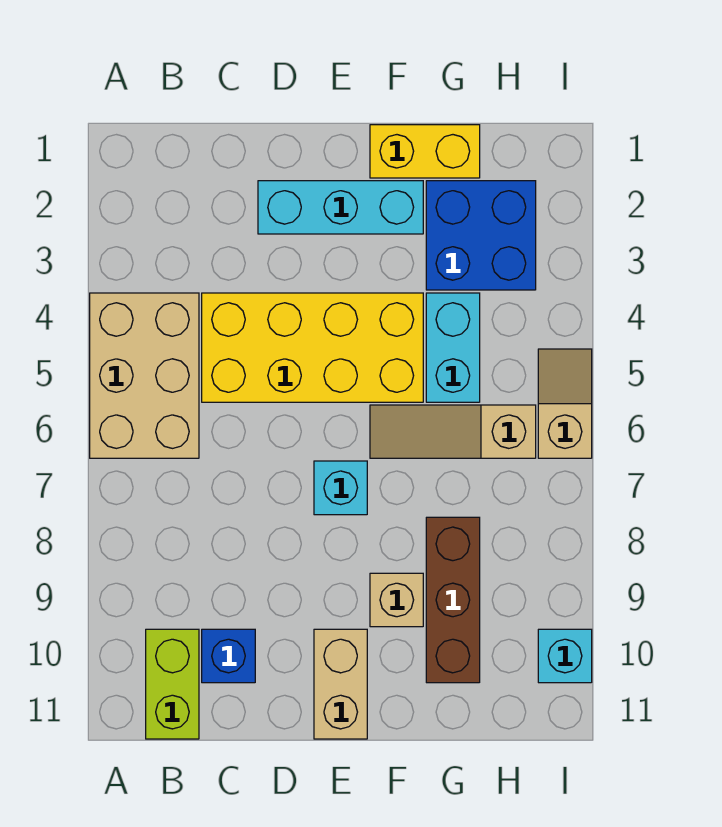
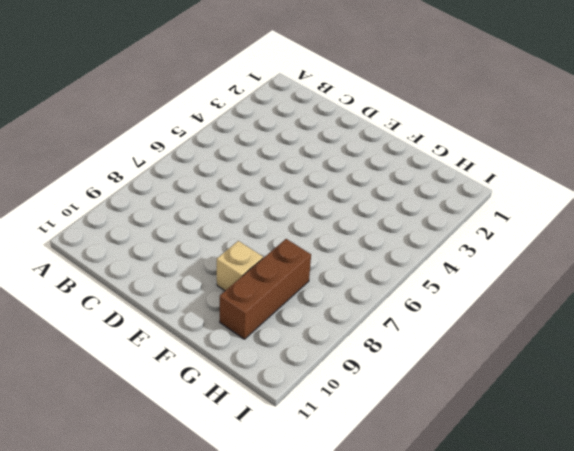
none -> tan 2x3 brick [90,293,199,458]
none -> lime 1x2 brick [146,629,199,739]
none -> yellow 2x4 brick [202,293,423,402]

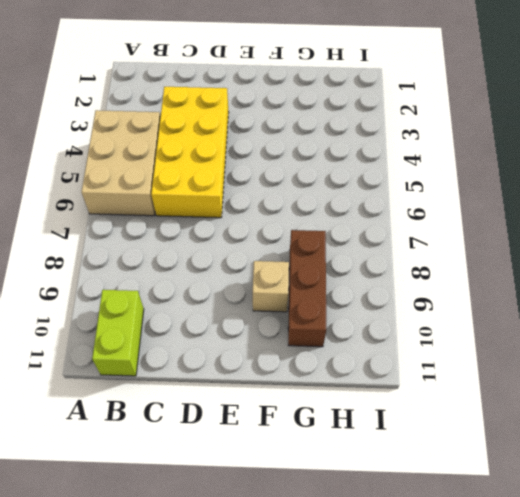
yellow 2x4 brick [151,87,229,218] -> yellow 2x4 brick turned to [202,293,423,402]
none -> blue 1x1 brick [202,629,255,683]
none -> cyan 1x3 brick [258,181,423,234]
none -> cyan 1x1 brick [314,461,367,515]

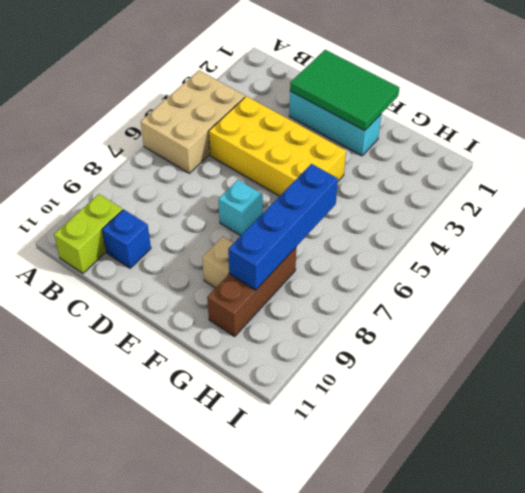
green 2x3 tile [290,50,399,131] -> none
blue 1x4 brick [228,164,338,290] -> none
none -> tan 1x2 brick [314,629,367,739]
none -> yellow 1x2 brick [370,125,480,178]
none -> tan 1x3 slope [370,405,536,458]

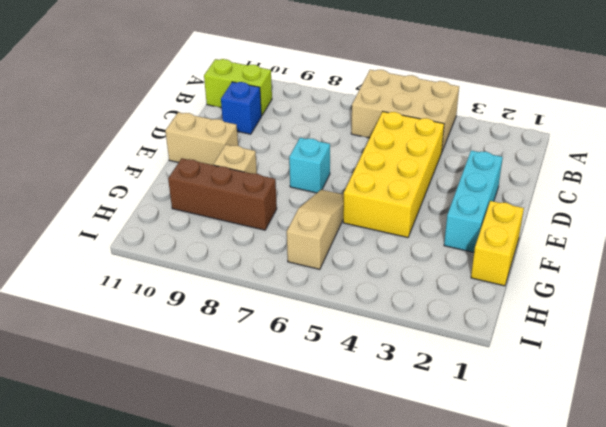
none -> blue 2x2 brick [426,181,536,290]
none -> cyan 1x2 brick [426,293,480,402]
none -> tan 1x2 slope [538,349,592,458]

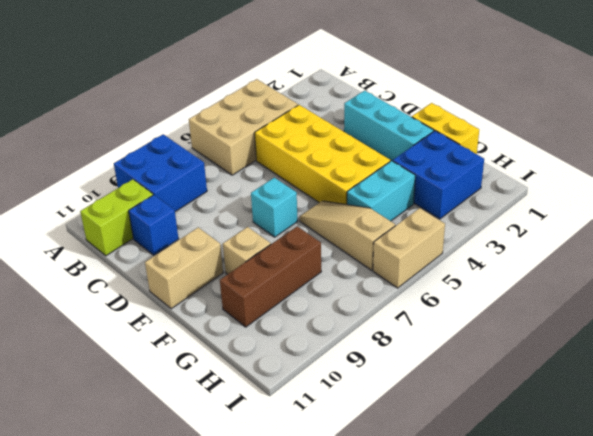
blue 2x2 brick [114,134,207,212] -> none
tan 1x2 brick [373,208,445,288] -> tan 1x2 slope [538,349,592,458]
none -> cyan 1x1 brick [538,629,592,683]

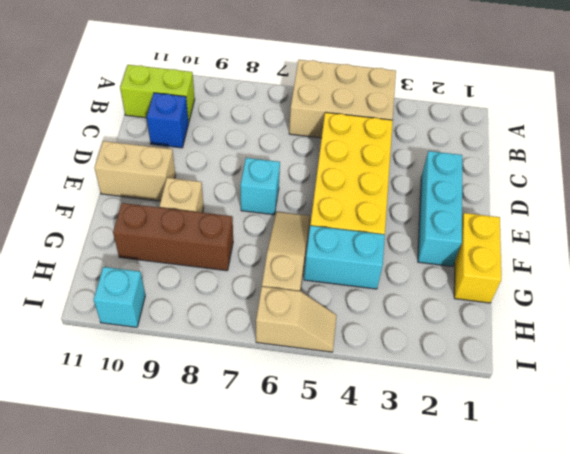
none -> blue 2x2 brick [426,181,536,290]

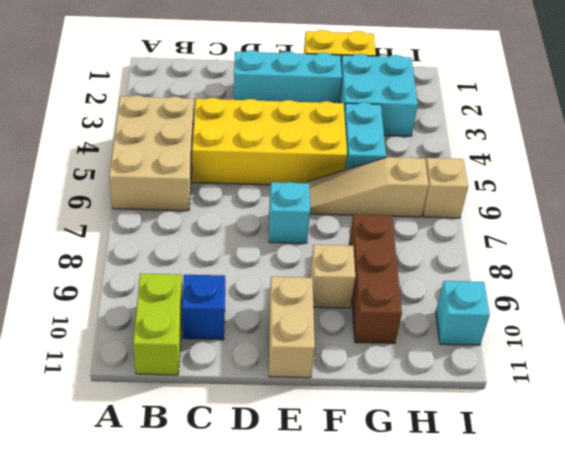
cyan 2x2 brick [339,54,418,136] -> blue 2x2 brick [426,181,536,290]

